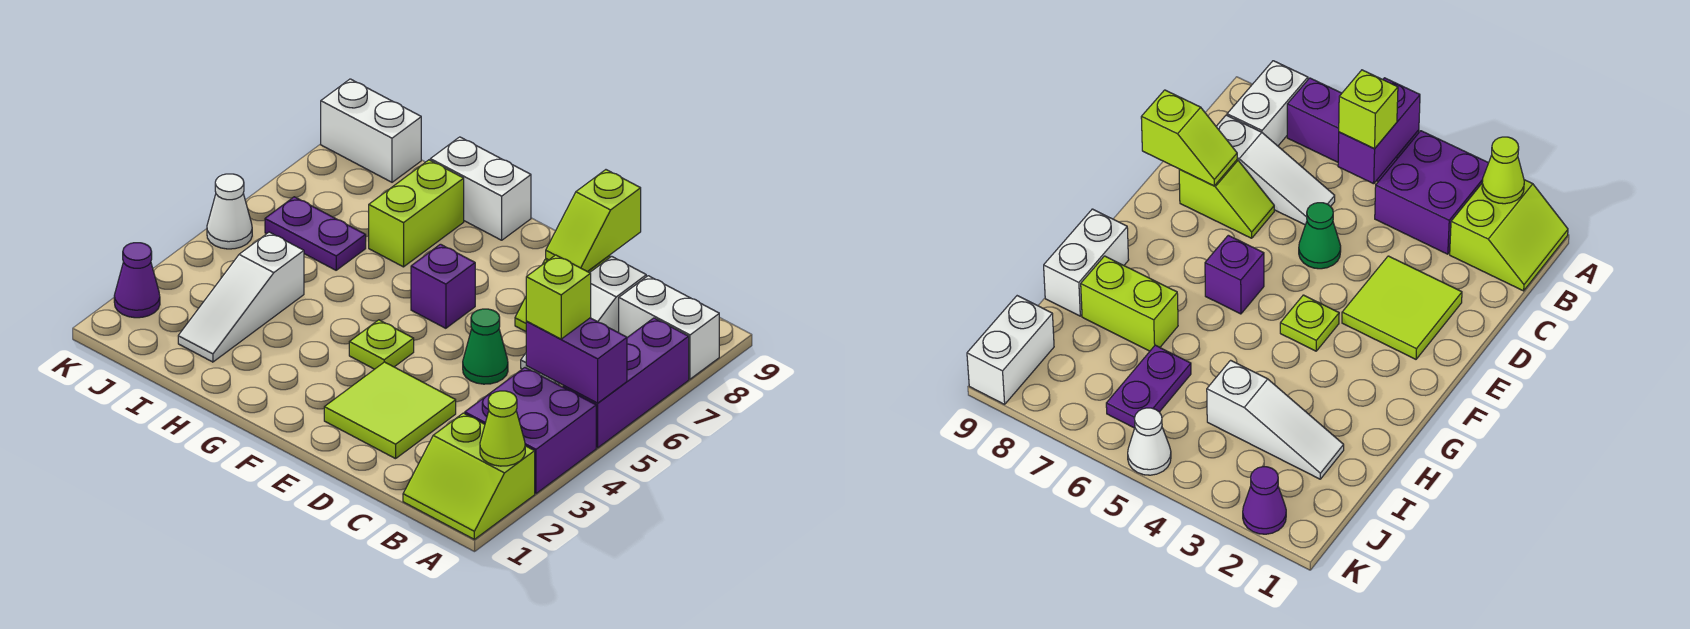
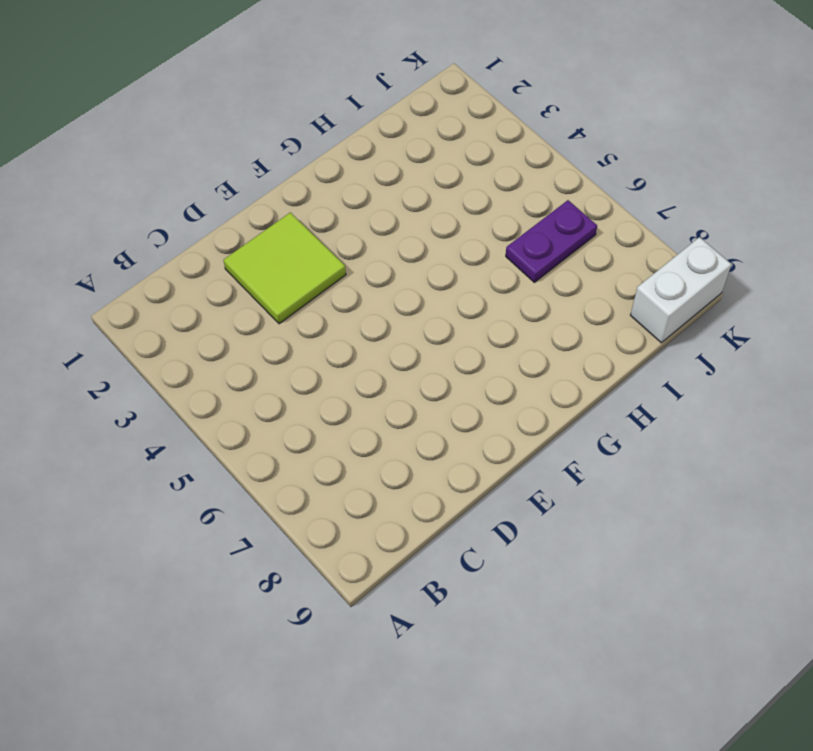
none -> lime 2x2 slope [403,413,535,539]
none -> purple 2x2 brick [465,368,596,494]
none -> purple 1x3 brick [563,318,689,448]

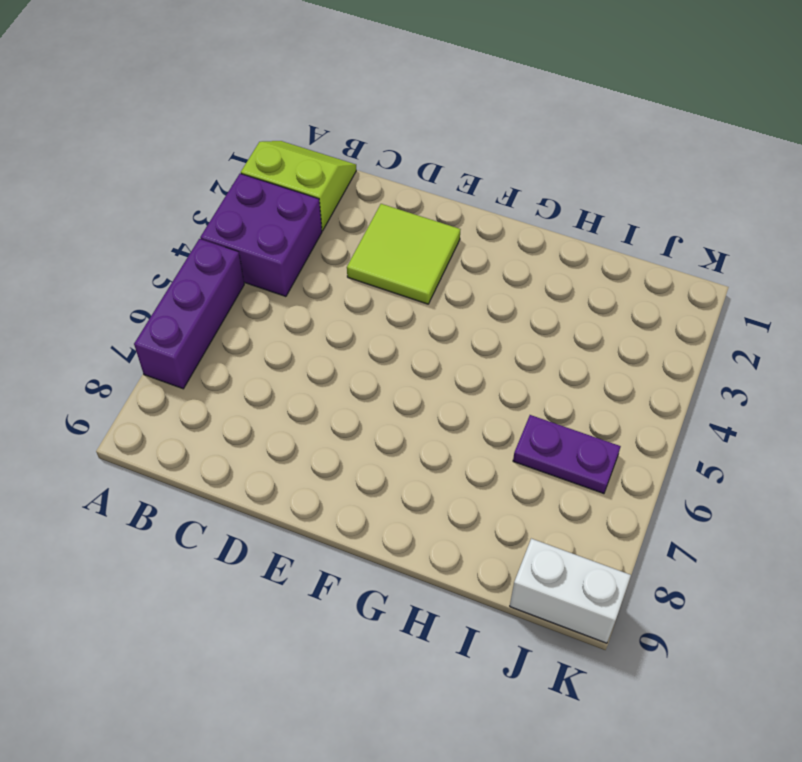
none -> white 1x2 brick [619,276,719,379]
none -> white 1x3 slope [521,256,646,384]
none -> green 1x1 cone [463,309,508,384]

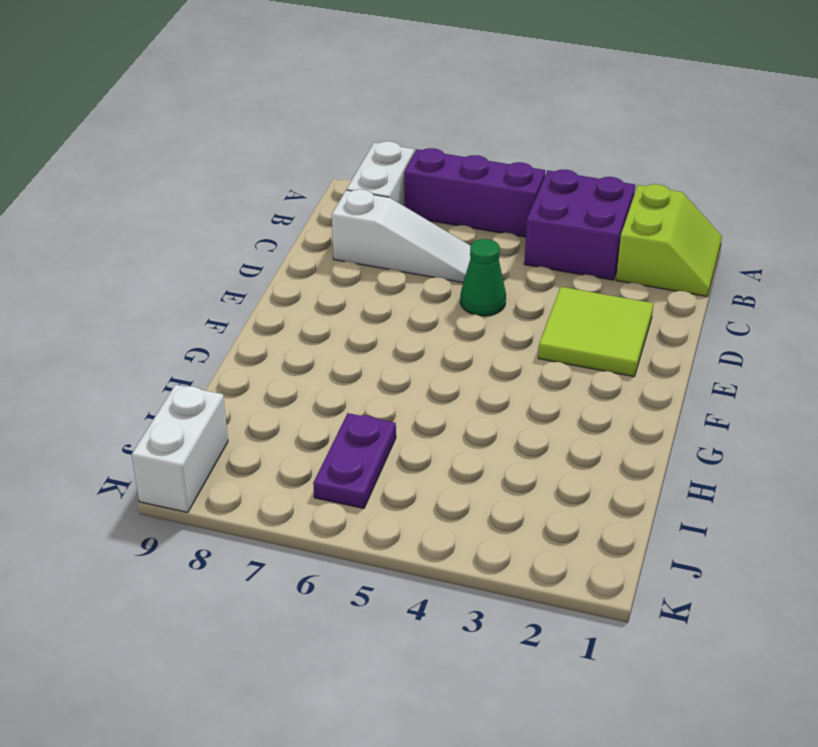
none -> lime 1x2 slope [1179,160,1274,238]
none -> lime 1x1 plate [349,320,414,369]
none -> purple 1x1 brick [411,244,475,328]

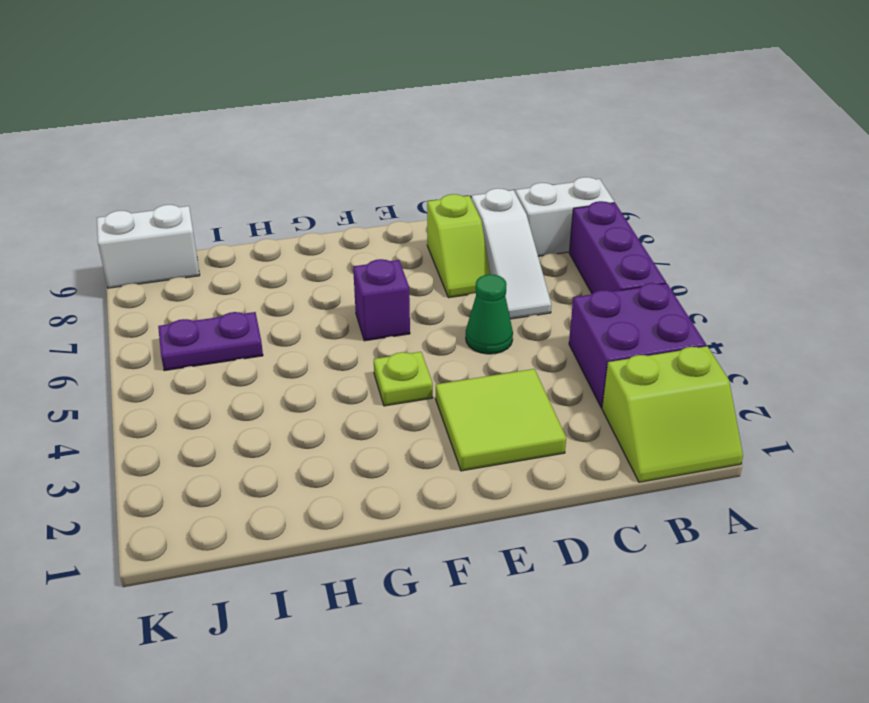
none -> white 1x2 brick [430,137,531,240]
none -> lime 1x2 brick [369,160,464,267]
none -> white 1x3 slope [178,232,304,362]

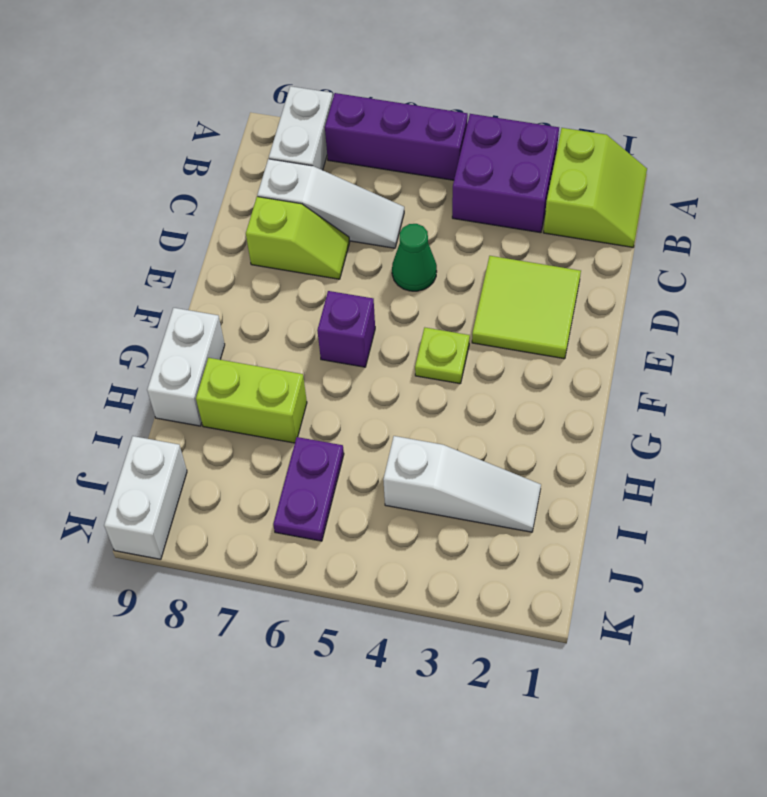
none -> purple 1x1 cone [114,243,160,318]
none -> white 1x1 cone [207,174,252,249]
none -> lime 1x1 cone [480,391,525,466]

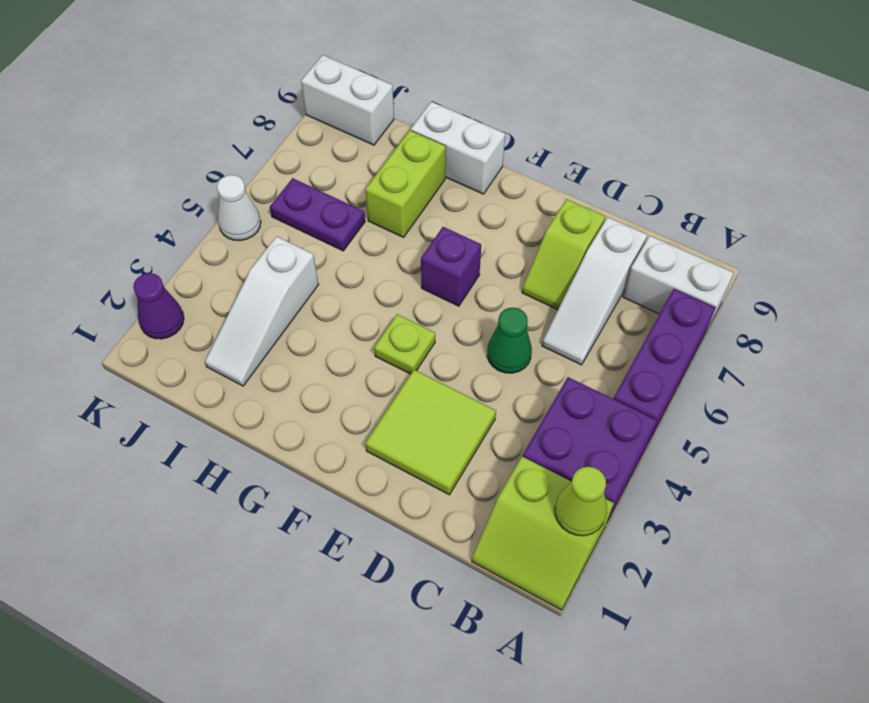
none -> purple 1x2 brick [526,318,627,403]
none -> lime 1x2 slope [546,170,641,272]
none -> lime 1x1 brick [526,255,591,339]

